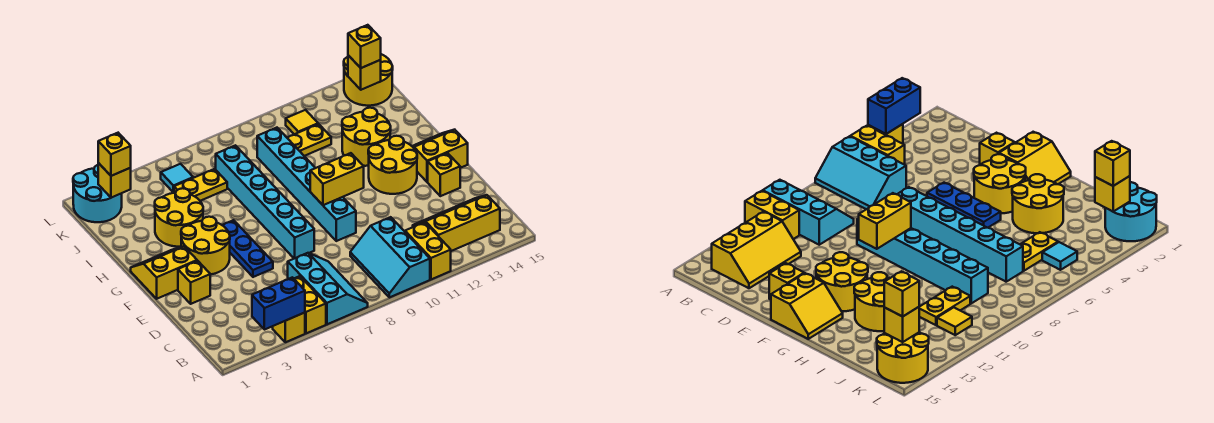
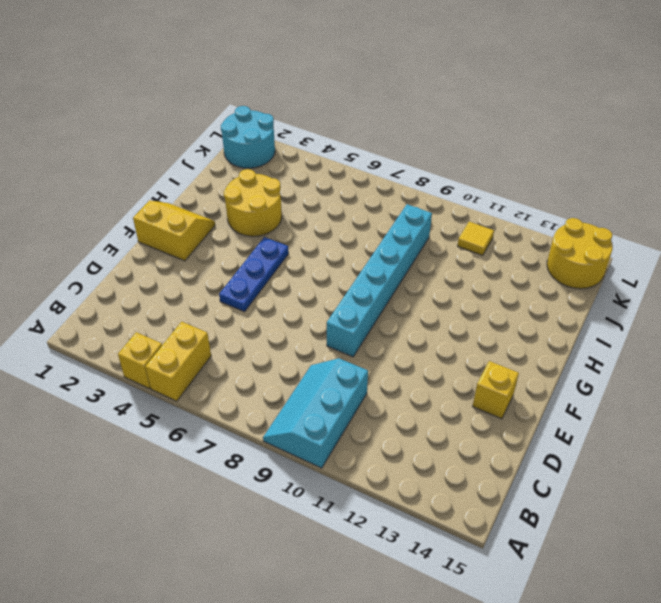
none -> cyan 2x3 slope [288,253,368,324]
none -> yellow 1x2 brick [405,222,451,279]
none -> yellow 2x3 slope [413,195,500,251]

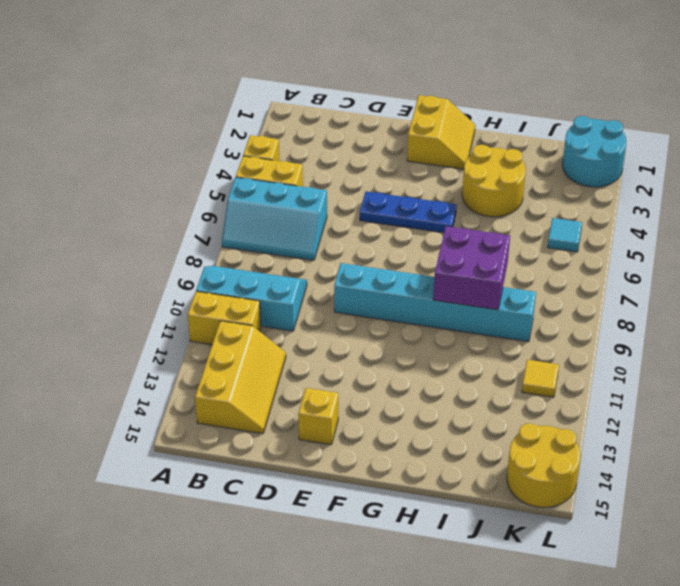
purple 2x2 brick [433,226,510,310] -> none
none -> yellow 1x1 brick [178,261,210,304]
none -> cyan 1x6 brick [216,145,314,259]
none -> yellow 2x2 round brick [181,217,230,274]

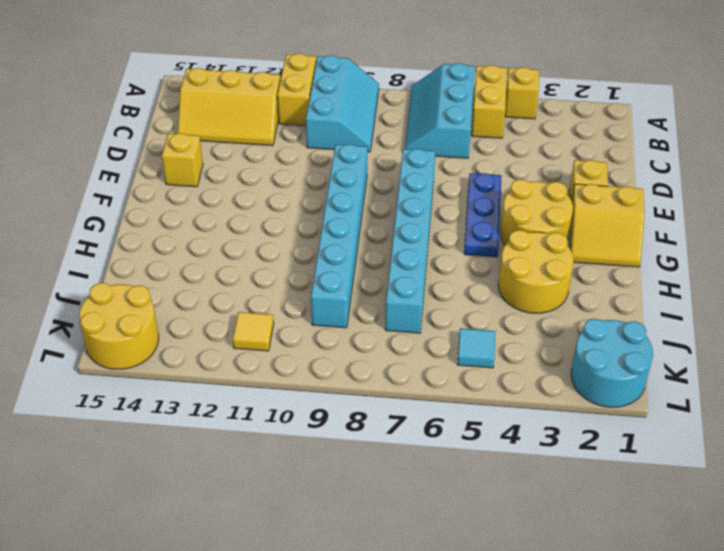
none -> yellow 2x2 round brick [368,136,417,194]
none -> yellow 2x2 slope [412,130,468,182]
none -> yellow 2x2 round brick [342,108,391,166]

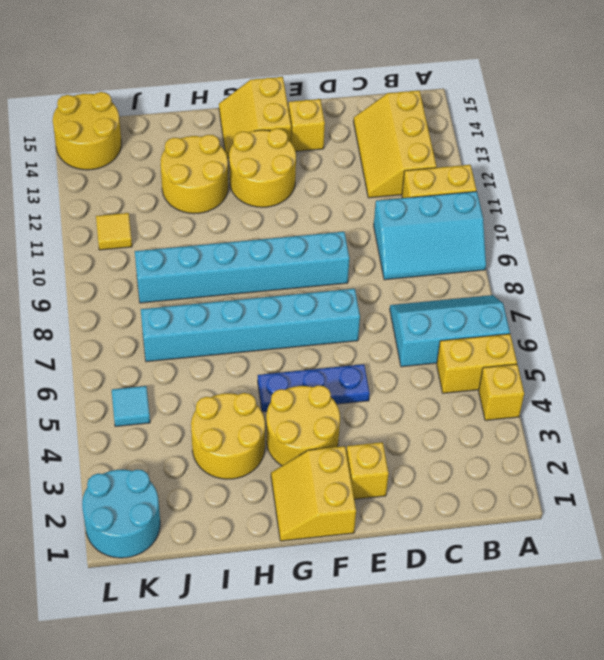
none -> yellow 1x2 plate [174,169,227,201]
none -> yellow 1x2 plate [287,124,331,156]
none -> blue 1x2 brick [252,277,305,330]

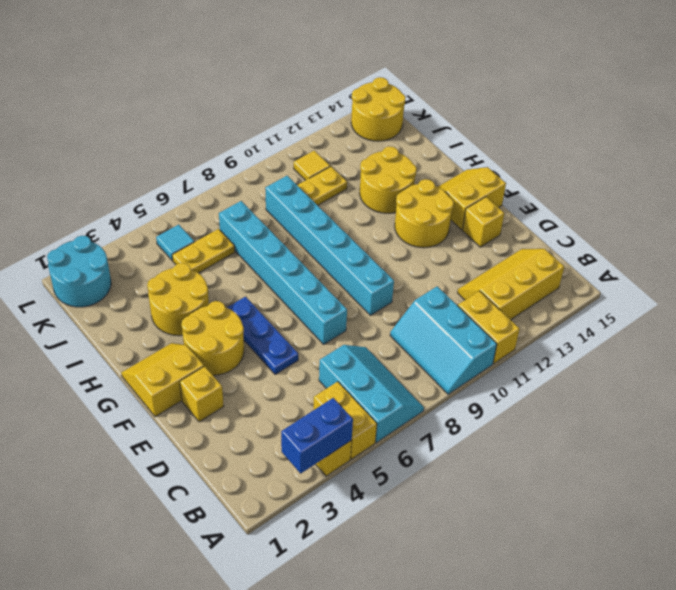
none -> yellow 1x2 brick [310,153,364,205]
none -> yellow 1x1 brick [98,163,131,198]
none -> yellow 1x1 brick [348,55,381,90]

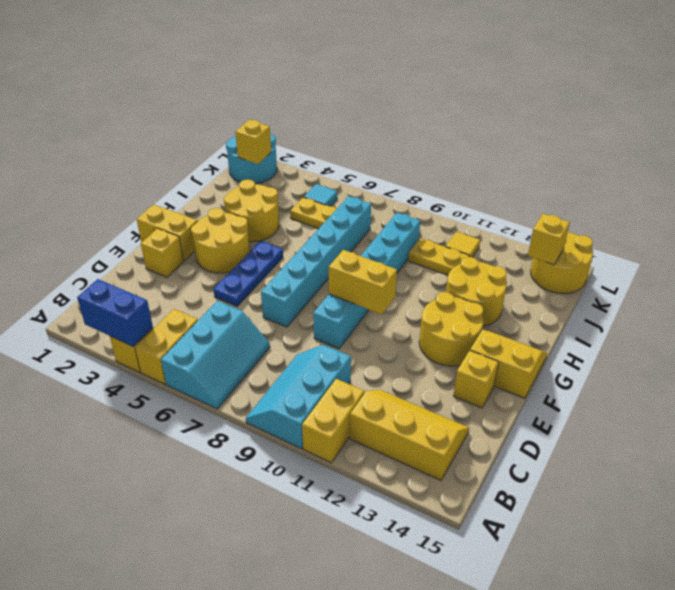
none -> yellow 1x1 brick [98,133,131,176]
none -> yellow 1x1 brick [348,25,381,68]

